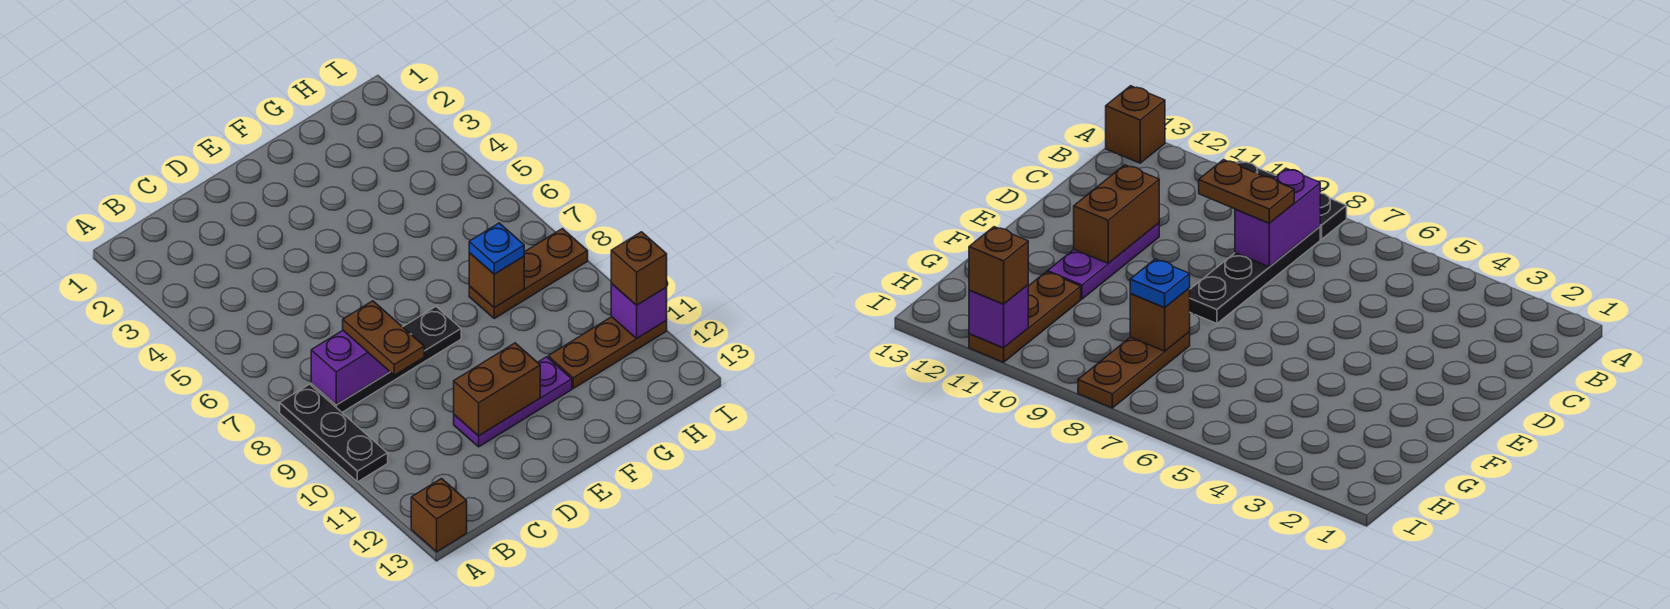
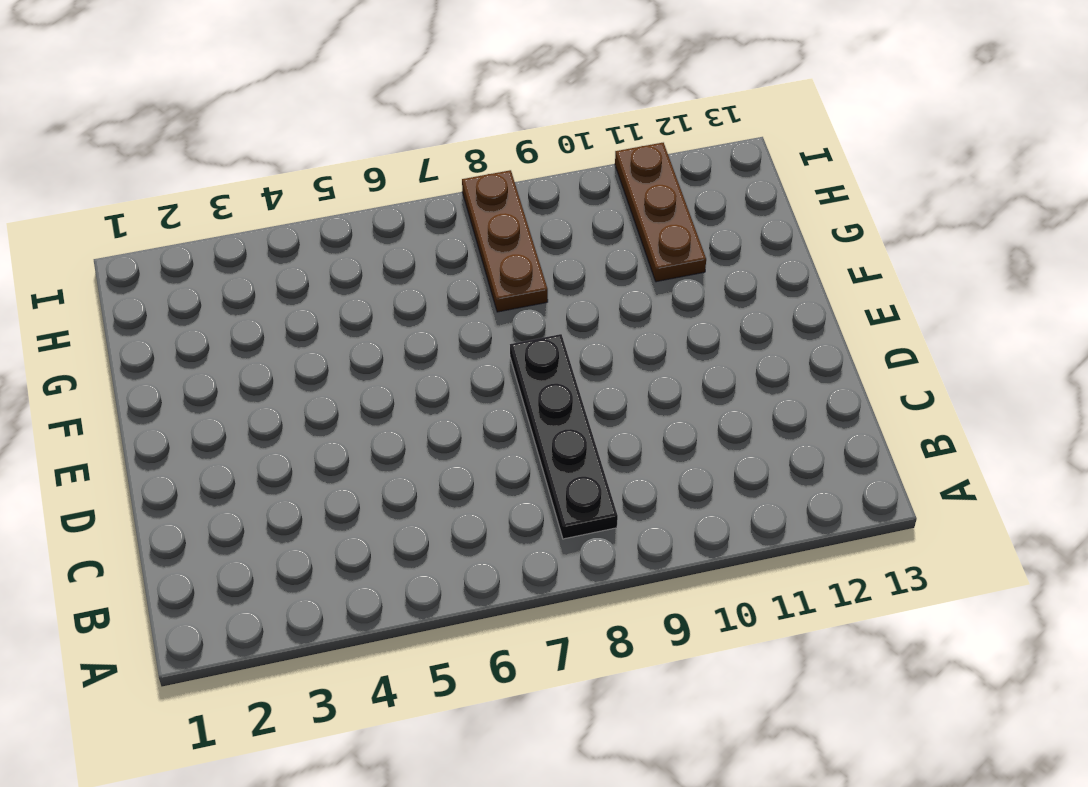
none -> black 1x3 plate [280,384,388,482]
none -> brown 1x1 brick [411,479,467,552]
none -> purple 1x3 plate [454,357,572,447]

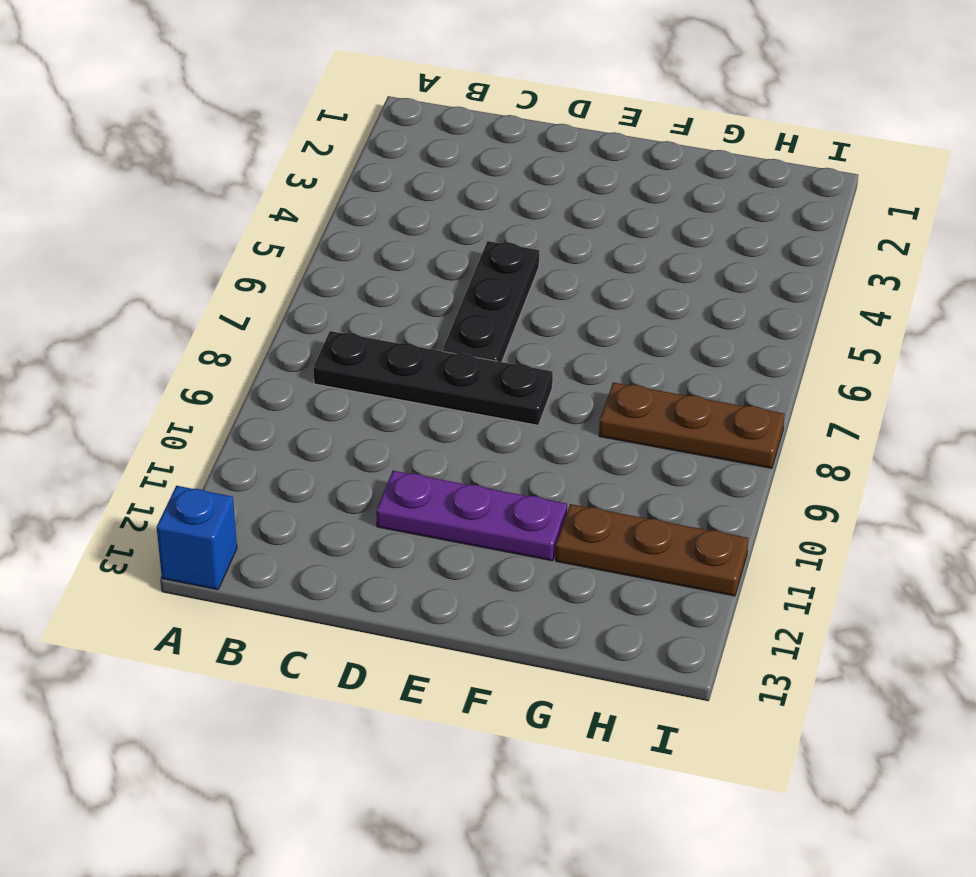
blue 1x1 brick [157,486,237,590] -> brown 1x1 brick [411,479,467,552]
black 1x3 plate [443,241,539,362] -> black 1x3 plate moved to [280,384,388,482]
none -> purple 1x2 brick [311,331,390,405]
none -> brown 1x2 brick [454,343,540,436]
none -> brown 1x1 brick [469,253,524,308]

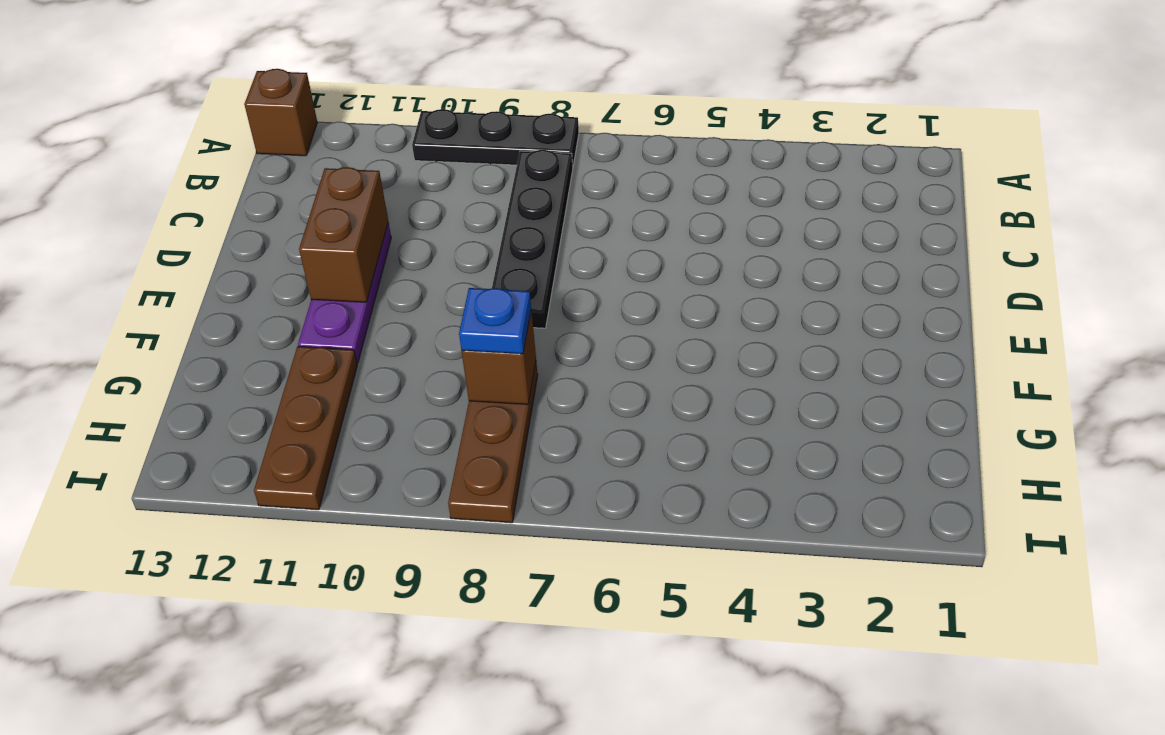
none -> purple 1x2 brick [311,331,390,405]
none -> purple 1x1 brick [611,284,667,338]
none -> brown 1x2 plate [343,301,424,375]

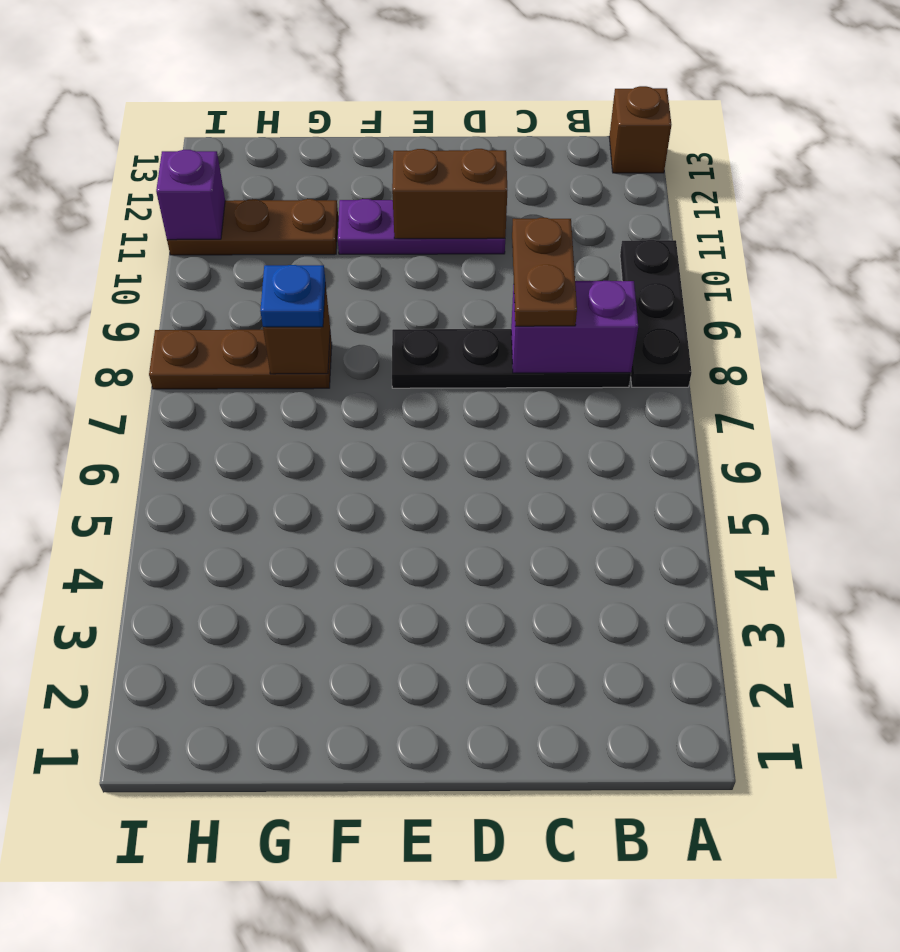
none -> brown 1x1 brick [611,232,667,305]

